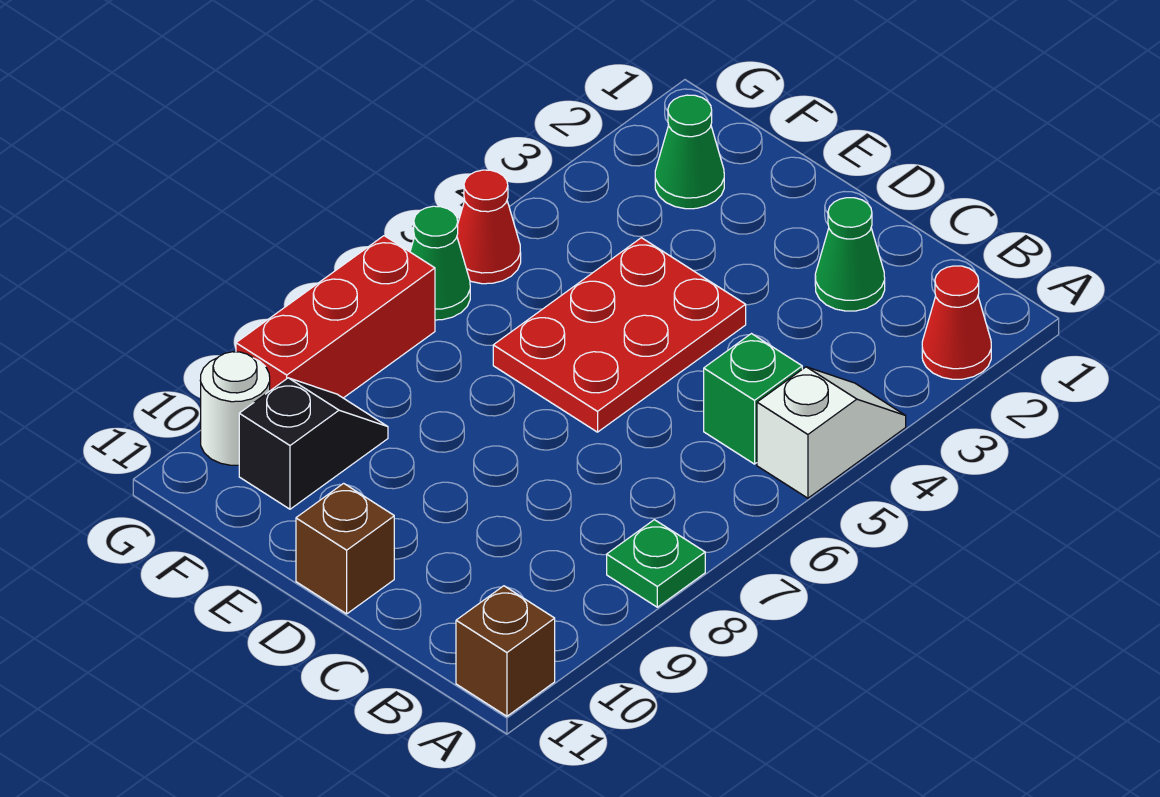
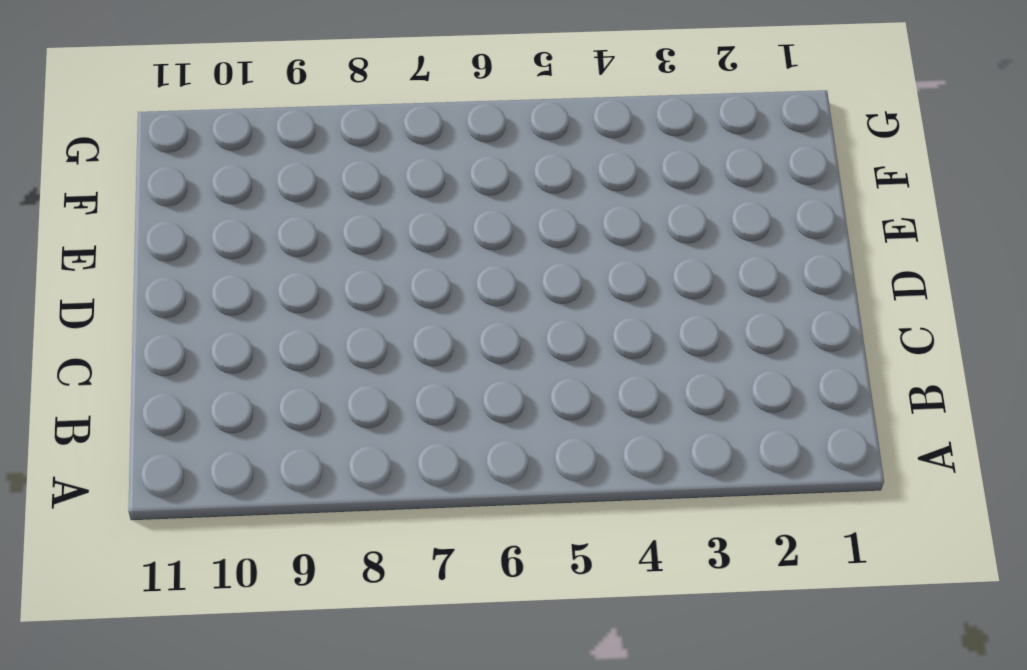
none -> red 1x1 cone [922,266,991,379]
none -> white 1x2 slope [757,367,906,498]
none -> green 1x1 plate [607,520,705,607]

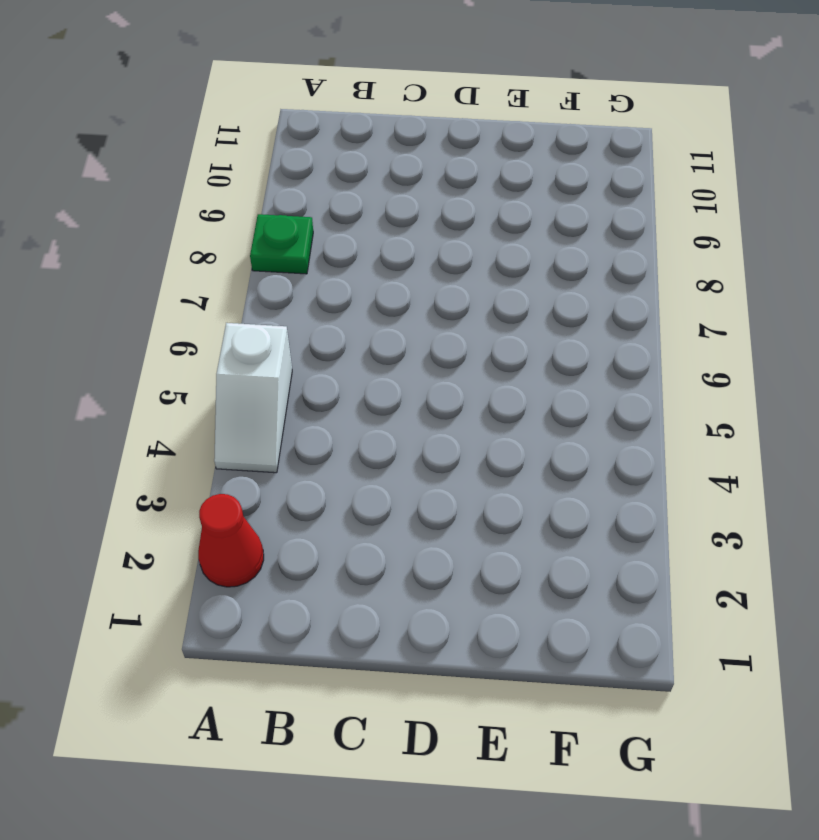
none -> brown 1x1 brick [456,586,555,716]
none -> green 1x1 brick [704,334,802,464]
none -> green 1x1 cone [815,198,885,311]

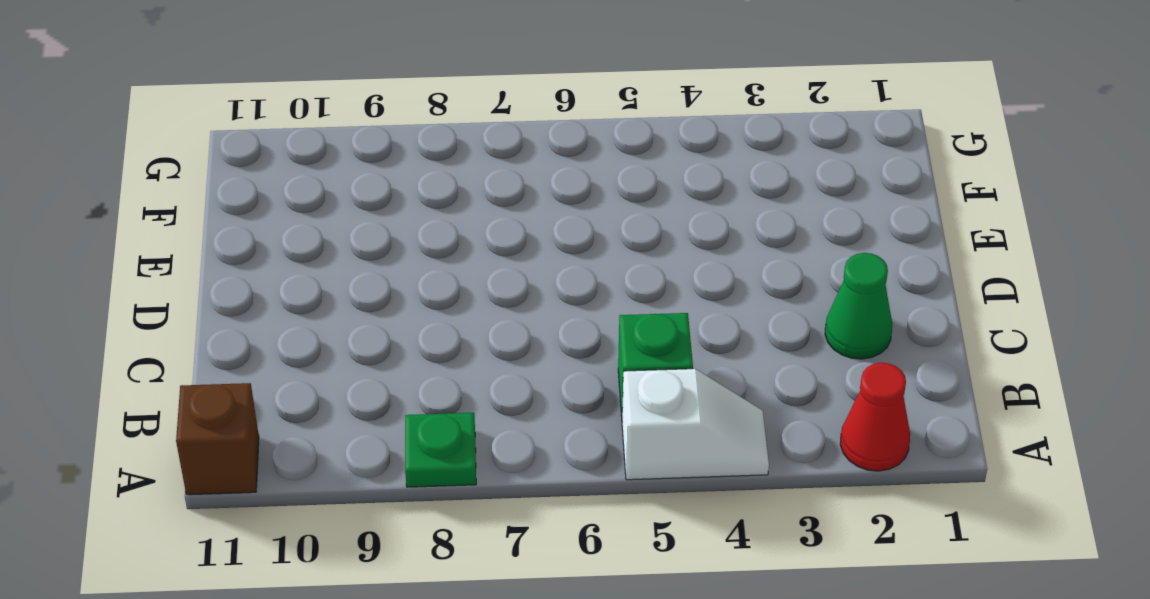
none -> red 2x3 plate [493,238,746,432]
none -> brown 1x1 brick [296,483,394,614]
none -> green 1x1 cone [655,95,724,209]

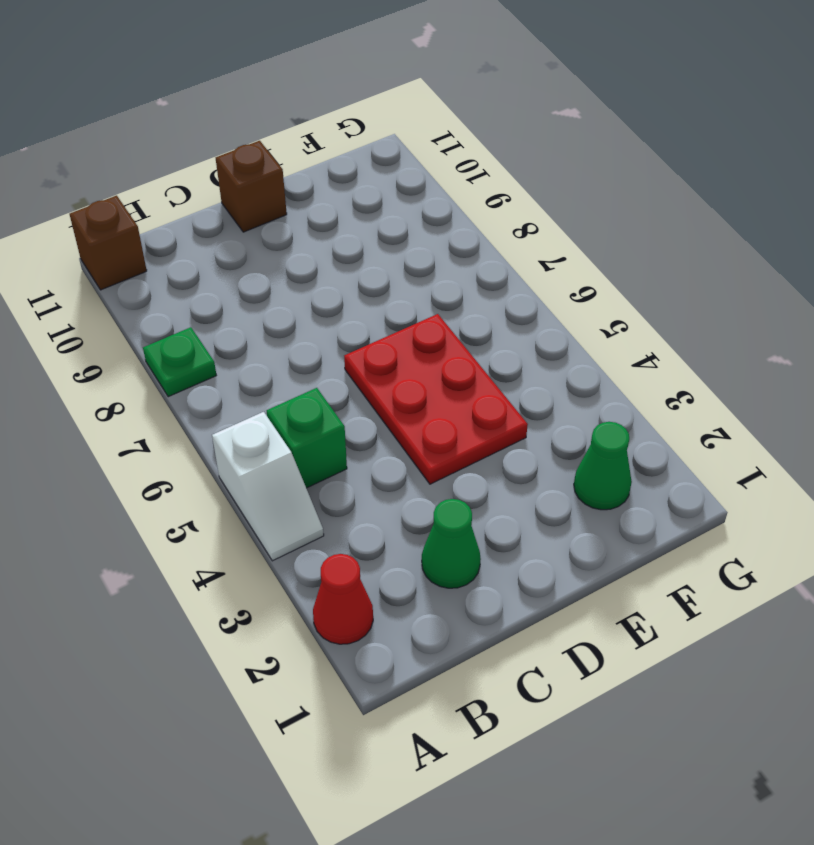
none -> black 1x2 slope [239,378,388,509]
none -> red 1x1 cone [457,170,521,284]
none -> green 1x1 cone [410,206,470,320]

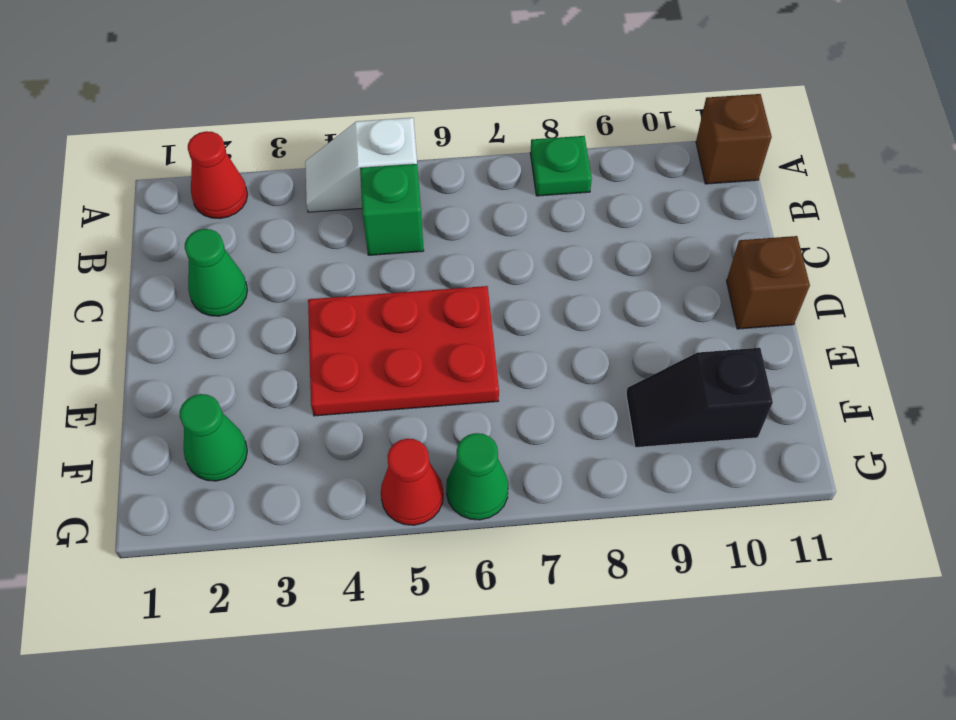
none -> red 1x3 brick [236,236,435,398]
none -> white 1x1 round brick [201,352,270,465]

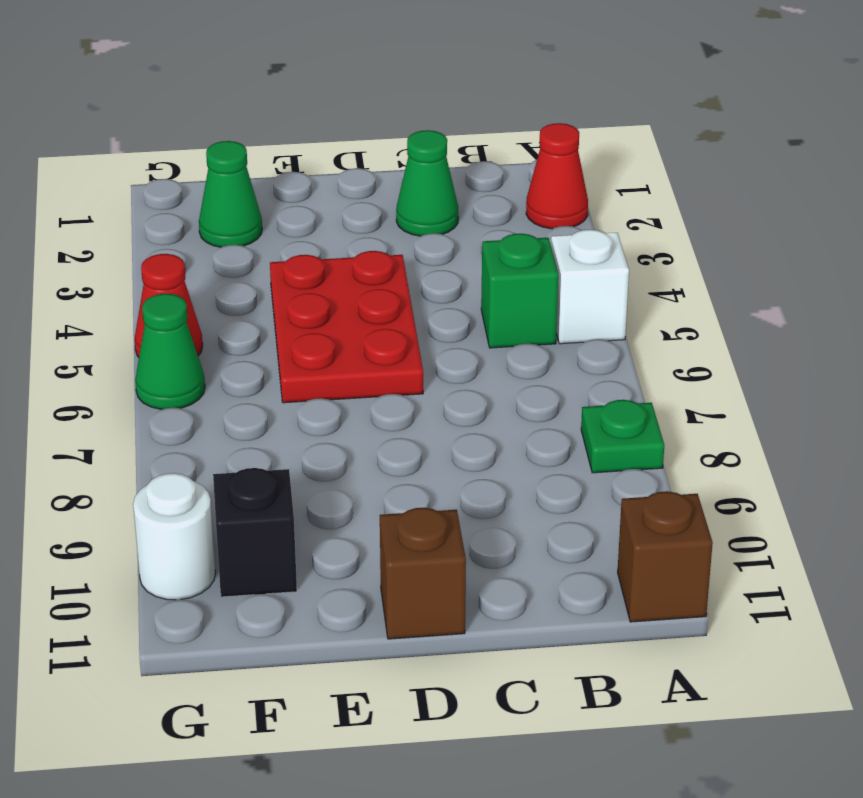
none -> red 1x3 brick [236,236,435,398]

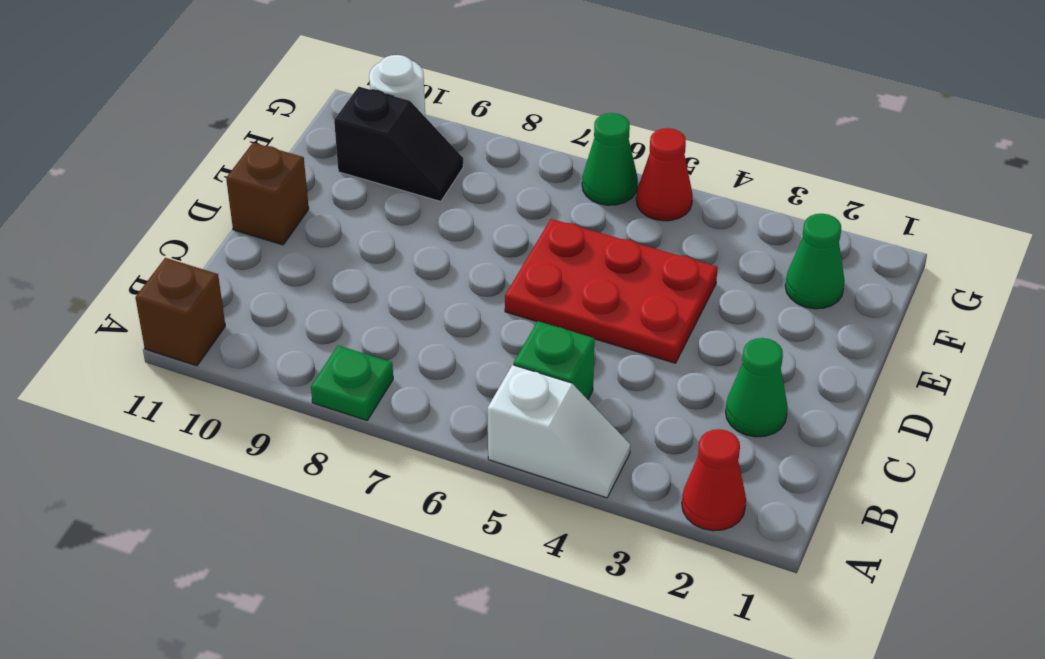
none -> red 1x3 brick [236,236,435,398]

